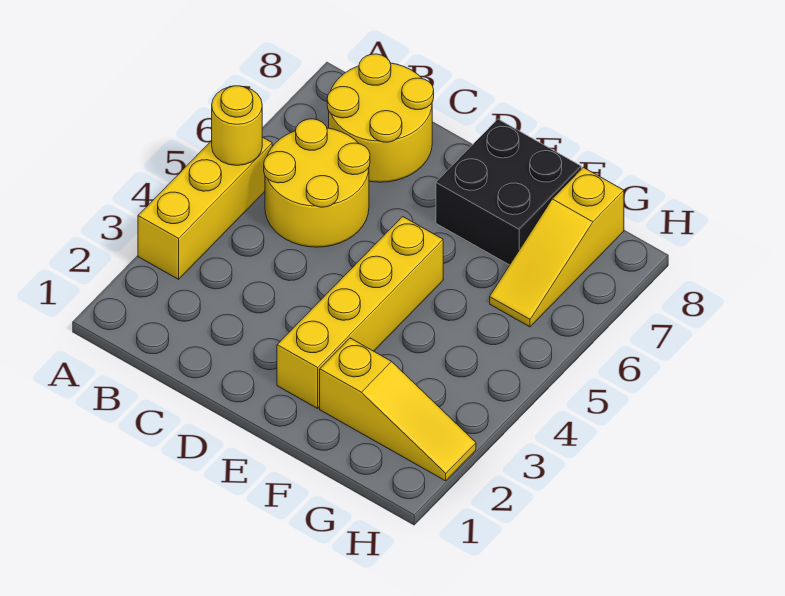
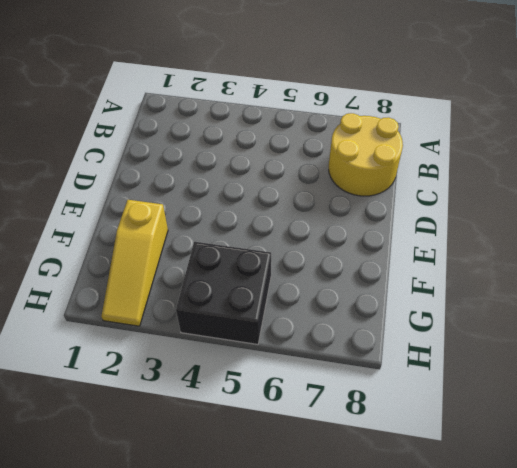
black 2x2 brick [176,242,271,344] -> black 2x2 brick moved to [436,119,581,265]
none -> yellow 1x3 brick [138,137,272,279]
none -> yellow 2x2 round brick [264,119,370,247]

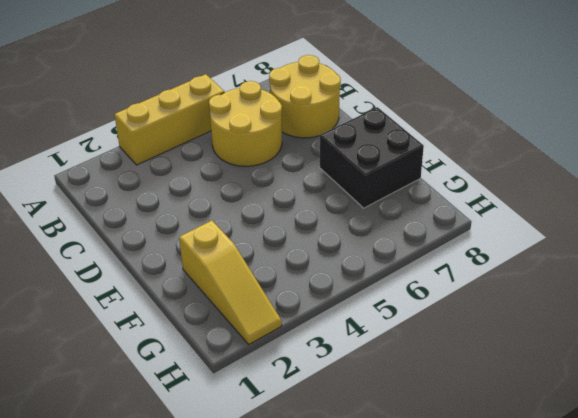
none -> yellow 1x4 brick [277,216,443,408]
none -> yellow 1x3 slope [490,167,624,327]

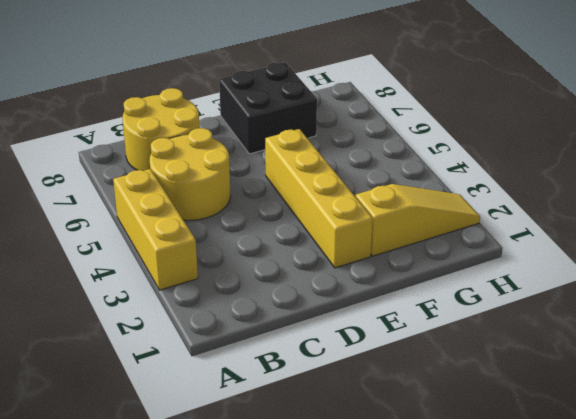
none -> yellow 1x3 slope [490,167,624,327]
none -> yellow 1x1 round brick [212,86,262,166]

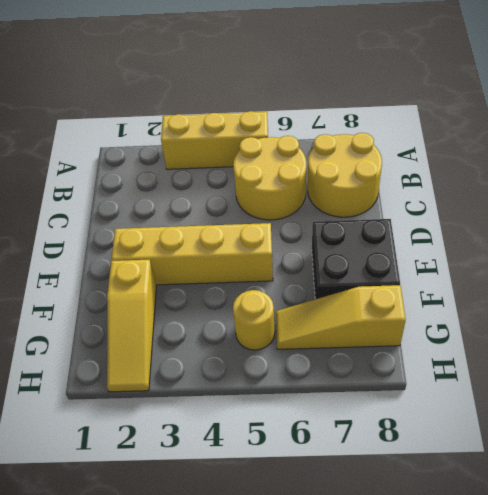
yellow 1x1 round brick [233,290,275,350] -> yellow 1x1 round brick moved to [212,86,262,166]

